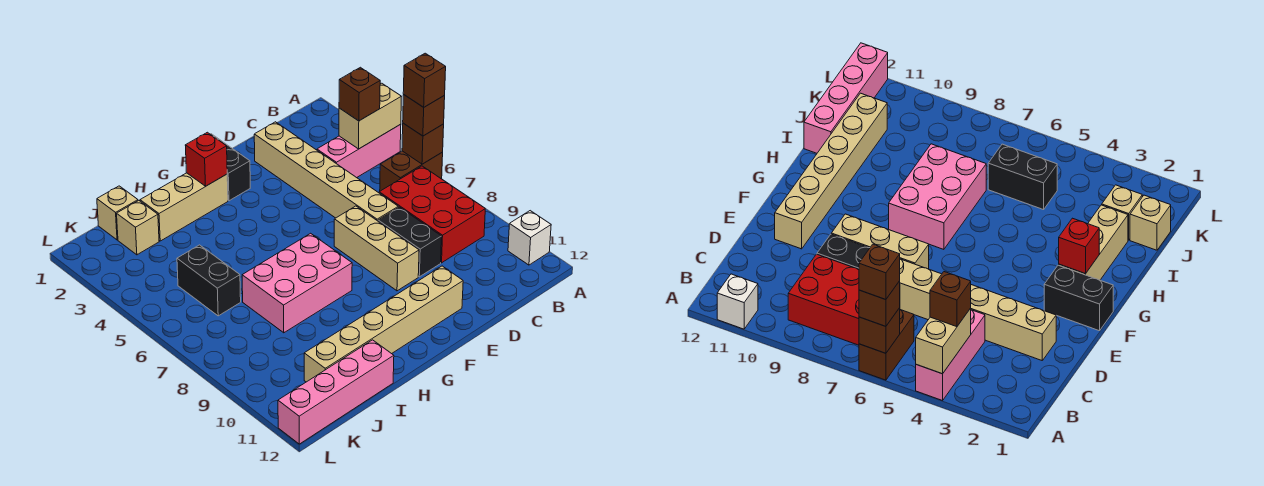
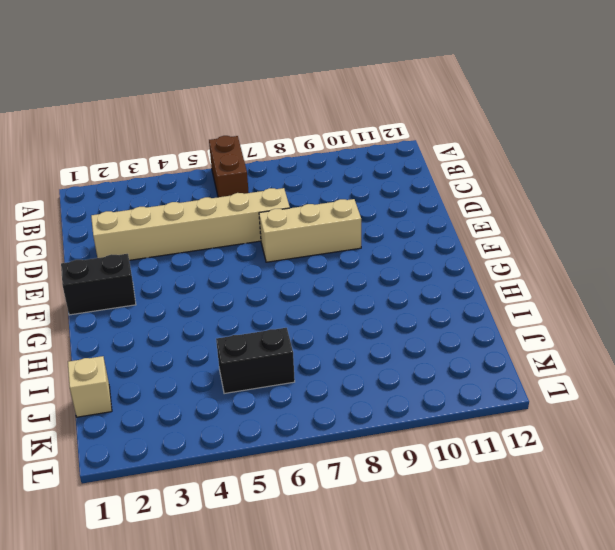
none -> pink 1x3 brick [317,124,401,178]
none -> white 1x1 brick [508,211,551,265]
none -> red 2x3 brick [379,166,485,263]

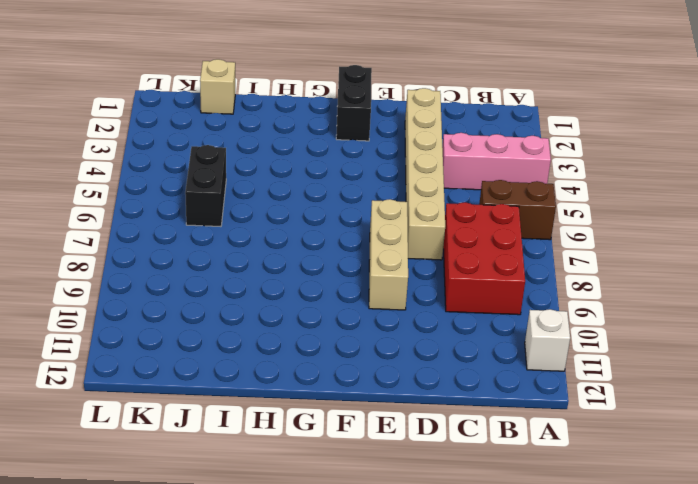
none -> black 1x2 brick [378,207,441,277]
none -> tan 1x6 brick [304,266,463,382]
none -> tan 1x3 brick [140,173,228,241]

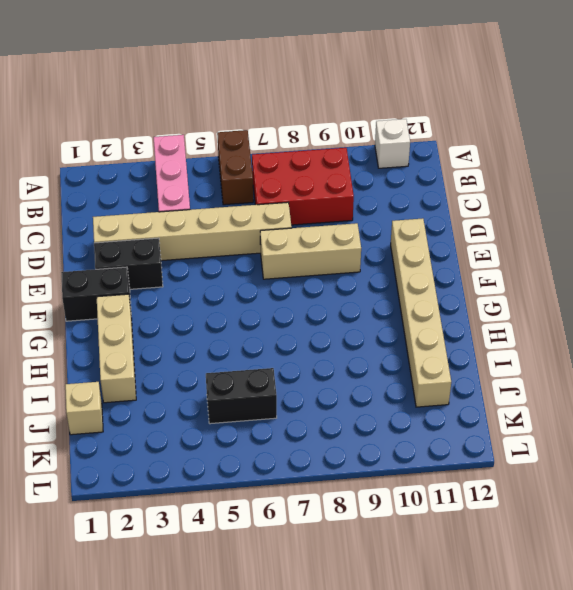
black 1x2 brick [94,238,163,289] -> black 1x2 brick moved to [378,207,441,277]
none -> pink 2x3 brick [242,233,352,333]
none -> pink 1x4 brick [278,340,394,444]
none -> tan 1x1 brick [117,201,159,255]

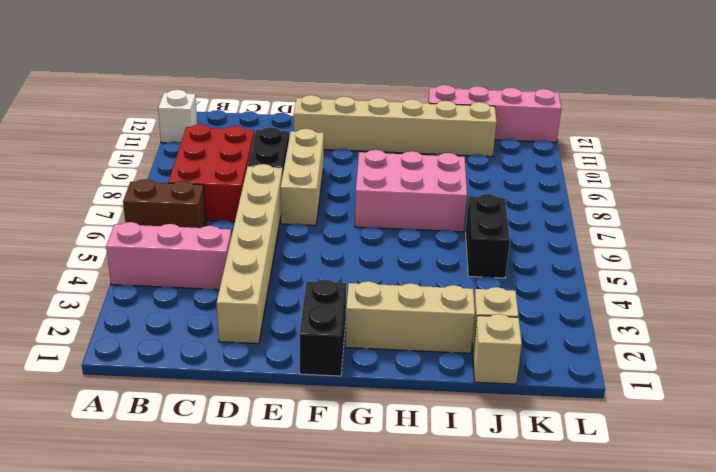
none -> tan 1x2 brick [339,83,401,149]
none -> brown 1x1 brick [402,123,444,164]
none -> red 1x1 brick [185,132,227,186]

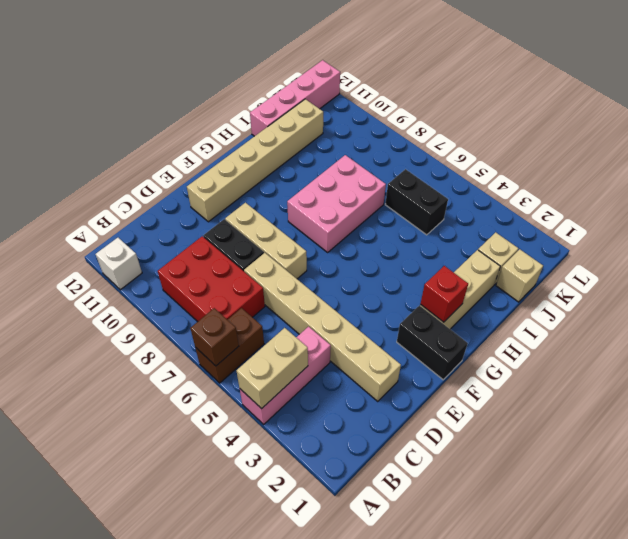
none -> brown 1x1 brick [403,95,445,136]
none -> brown 1x1 brick [339,67,380,121]
none -> brown 1x1 brick [403,53,446,107]

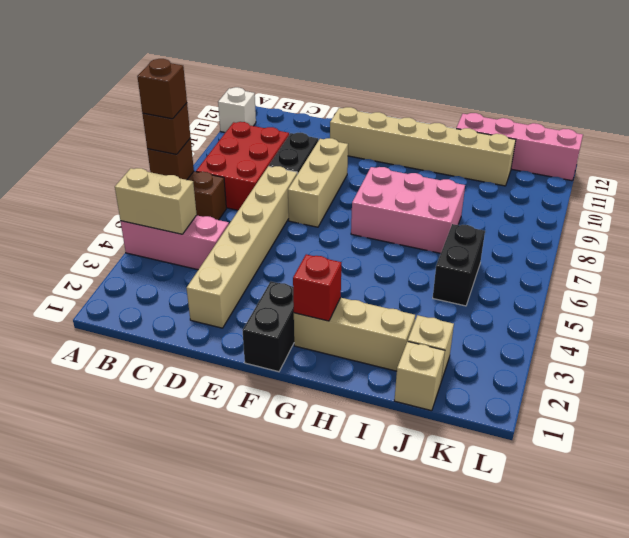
none -> brown 1x1 brick [339,67,380,121]

